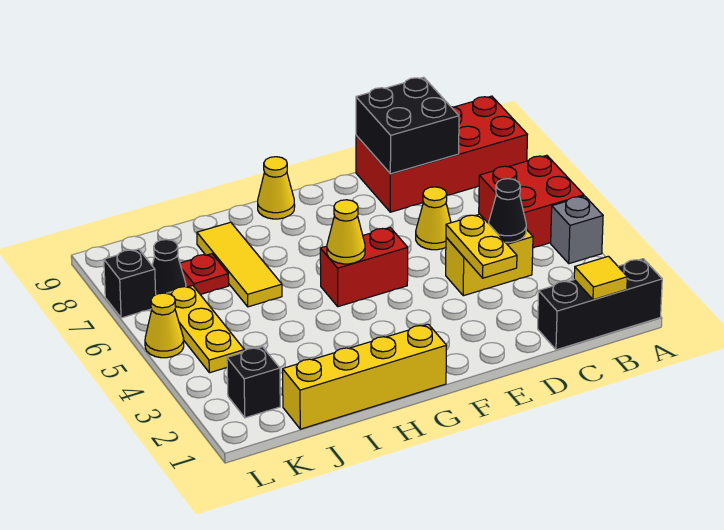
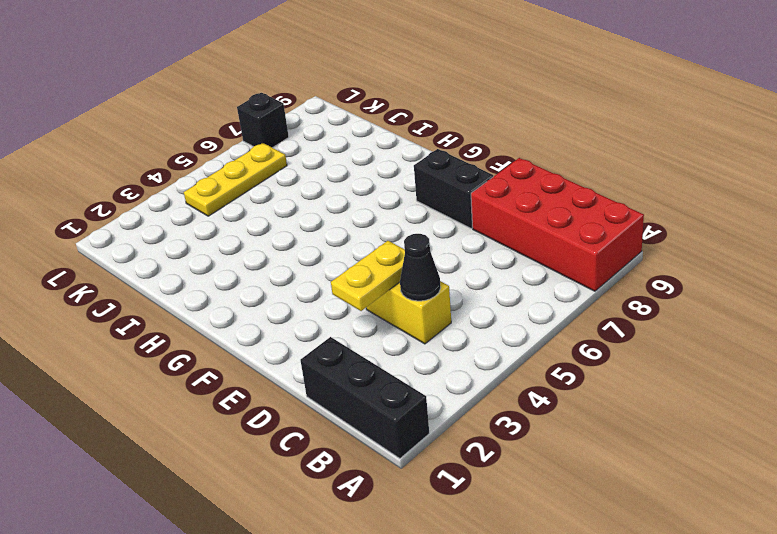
black 1x2 brick [414,149,493,228] -> none
none -> grey 1x1 brick [551,196,603,264]
none -> red 2x2 brick [479,155,584,248]
none -> yellow 1x1 cone [416,187,451,250]

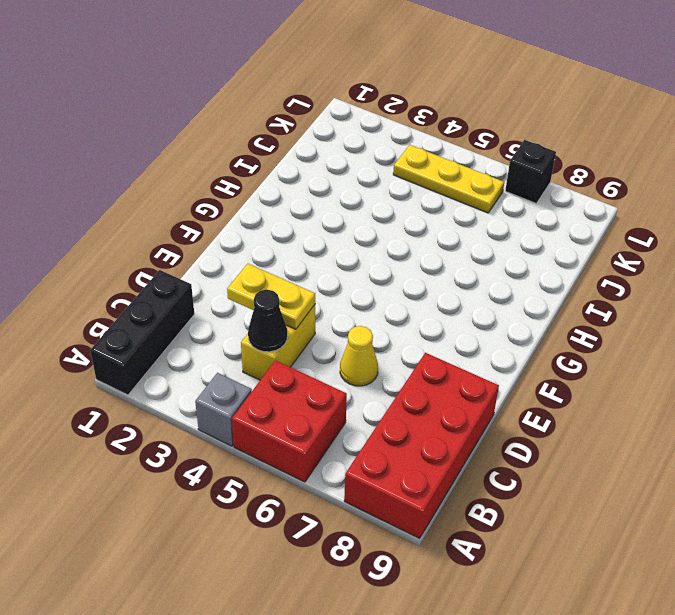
none -> red 1x2 brick [320,228,408,307]
none -> yellow 1x4 brick [283,324,447,429]
none -> yellow 1x1 cone [258,157,295,219]

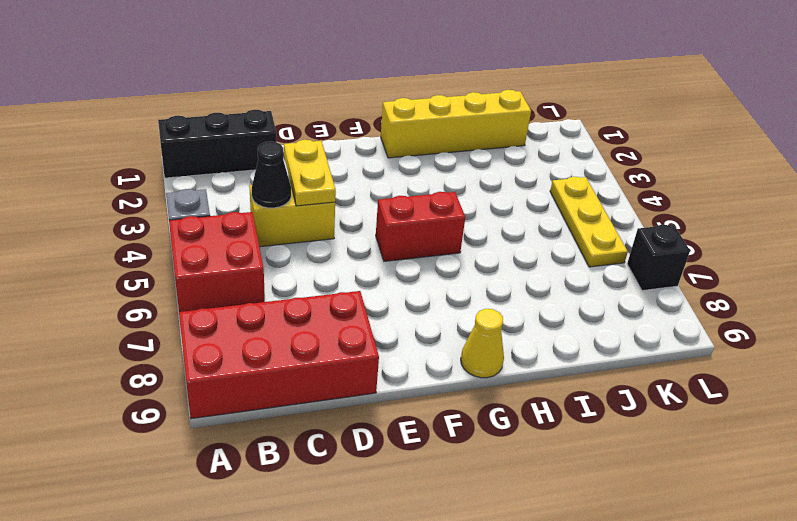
none -> yellow 1x1 cone [416,187,451,250]
none -> yellow 1x3 tile [197,222,282,307]
none -> red 1x1 plate [180,254,229,295]

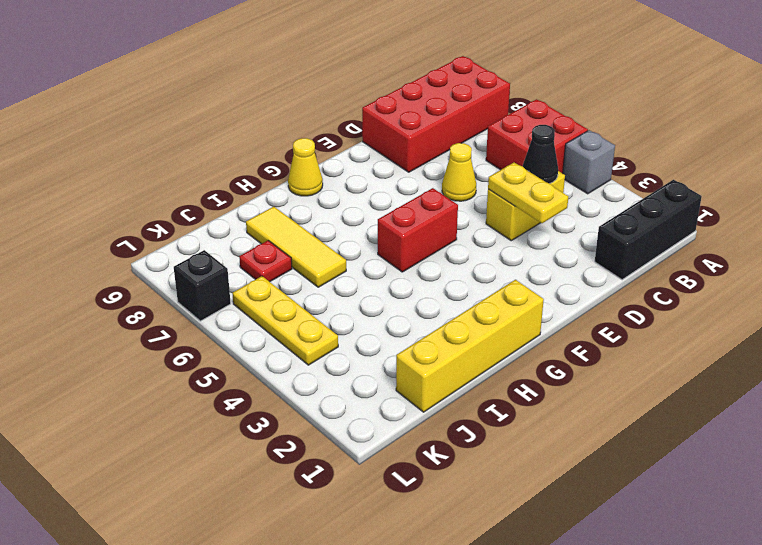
none -> black 1x1 brick [227,347,280,418]
none -> black 1x1 cone [152,239,186,295]
none -> yellow 1x1 cone [145,293,184,358]

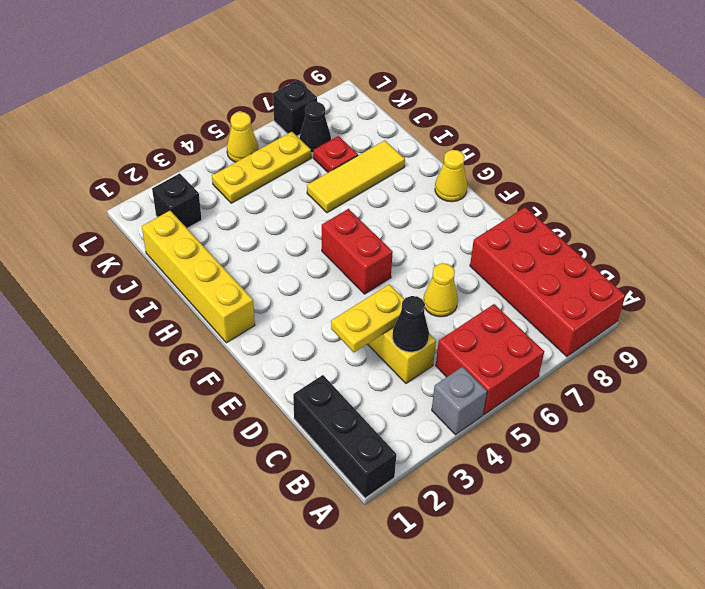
none -> yellow 1x1 tile [574,256,627,300]
none -> black 2x2 brick [356,77,459,174]
none -> yellow 1x1 cone [327,200,365,264]

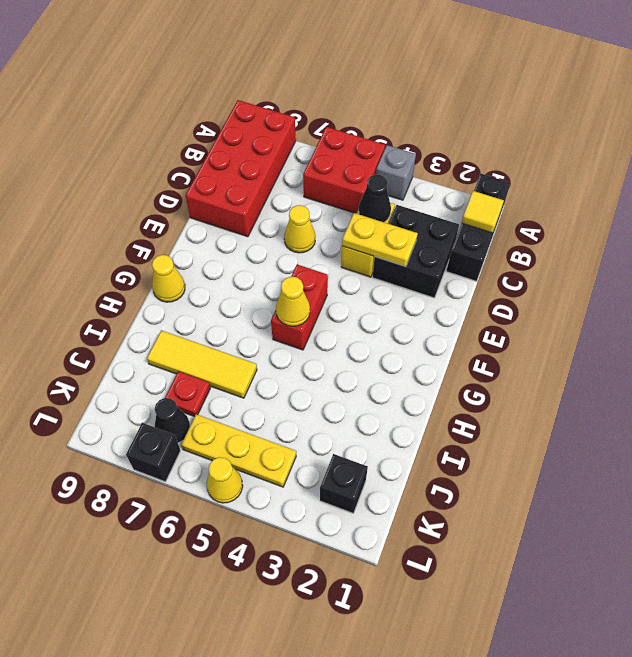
black 2x2 brick [373,205,459,298] -> black 2x2 brick moved to [356,77,459,174]
none -> yellow 1x4 brick [283,324,447,429]

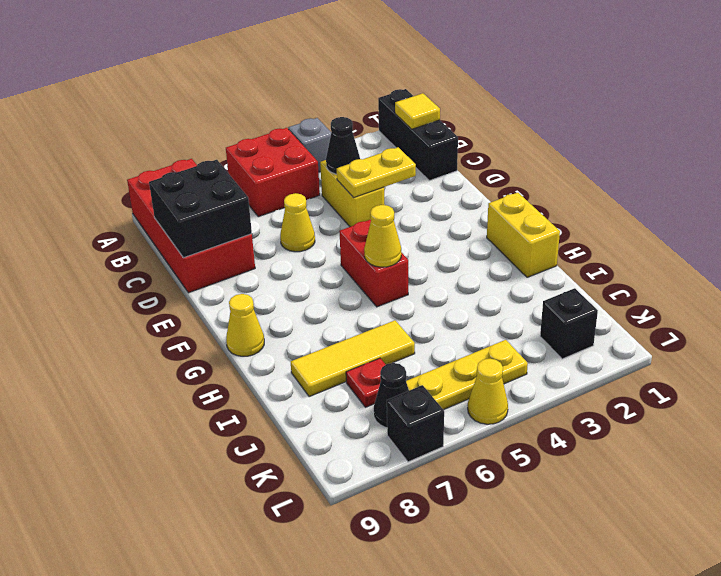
yellow 1x2 brick [487,193,560,277] -> yellow 1x4 brick [283,324,447,429]

